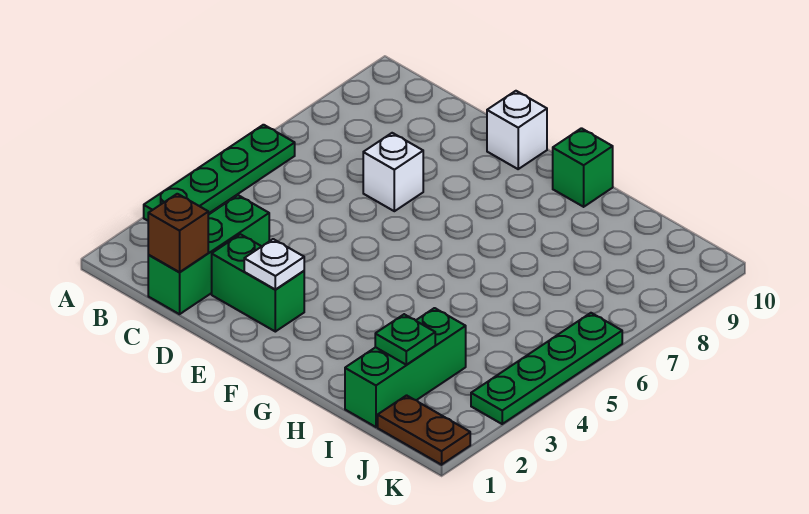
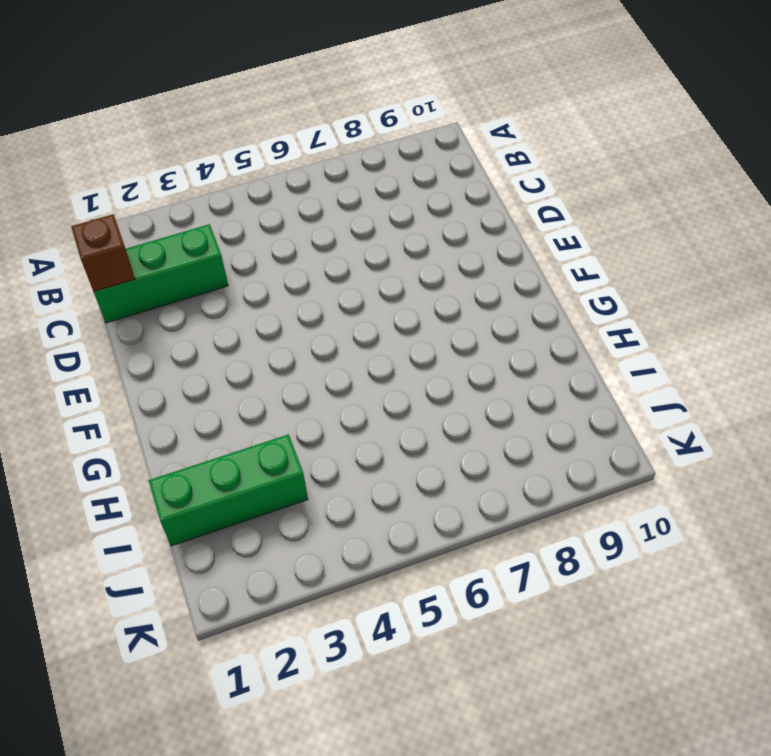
none -> green 1x4 plate [144,125,295,221]
none -> green 1x2 brick [212,234,304,332]
none -> white 1x1 brick [363,133,423,211]

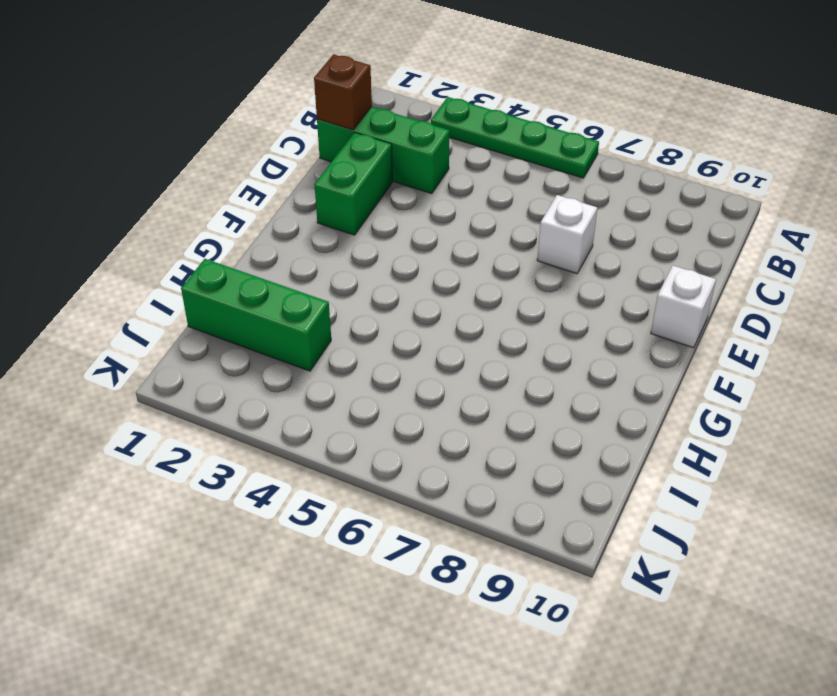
none -> green 1x1 brick [553,128,613,207]
none -> brown 1x2 plate [378,395,470,465]
none -> green 1x4 plate [471,313,622,424]

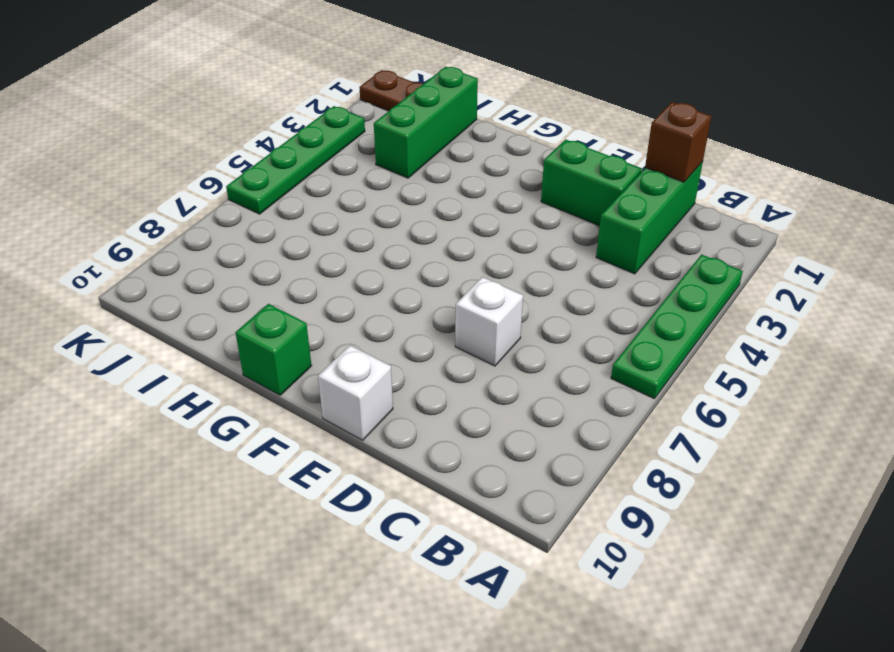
none -> white 1x1 plate [244,239,304,289]
none -> green 1x1 plate [375,314,435,365]

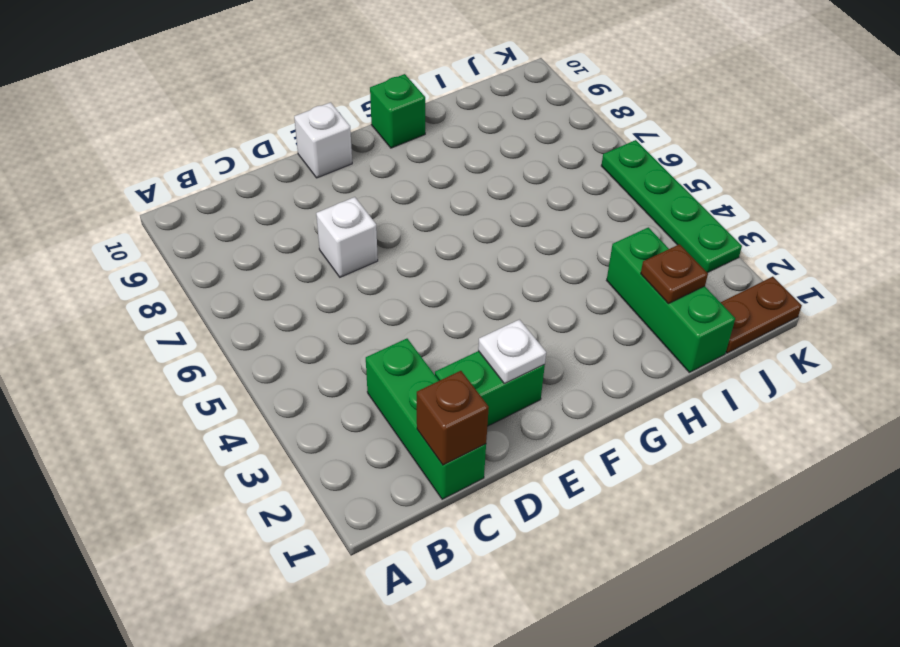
brown 1x1 plate [641,244,708,304] -> green 1x1 plate [375,314,435,365]
none -> green 1x4 plate [144,125,295,221]

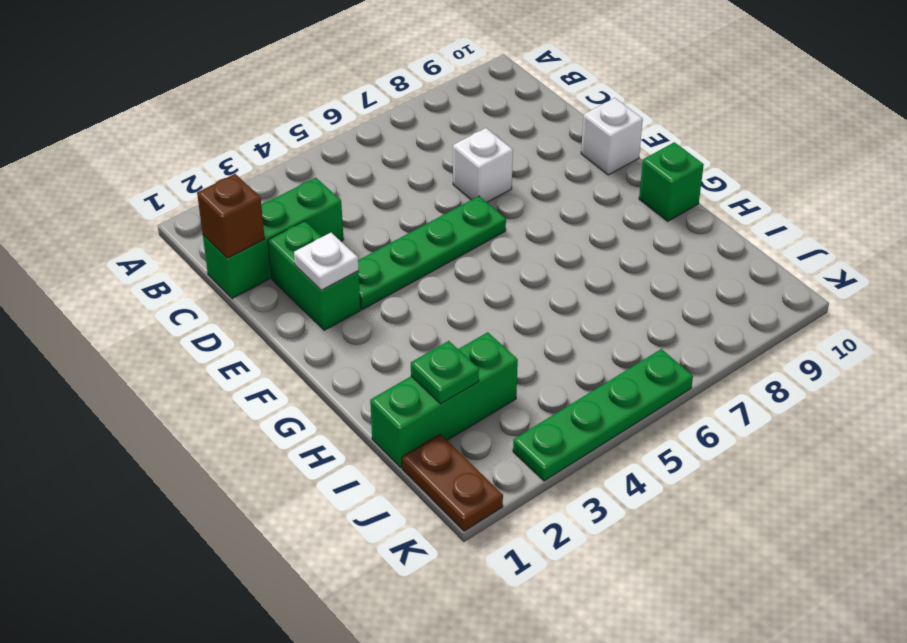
green 1x4 plate [358,196,506,310] -> green 1x4 plate moved to [144,125,295,221]

